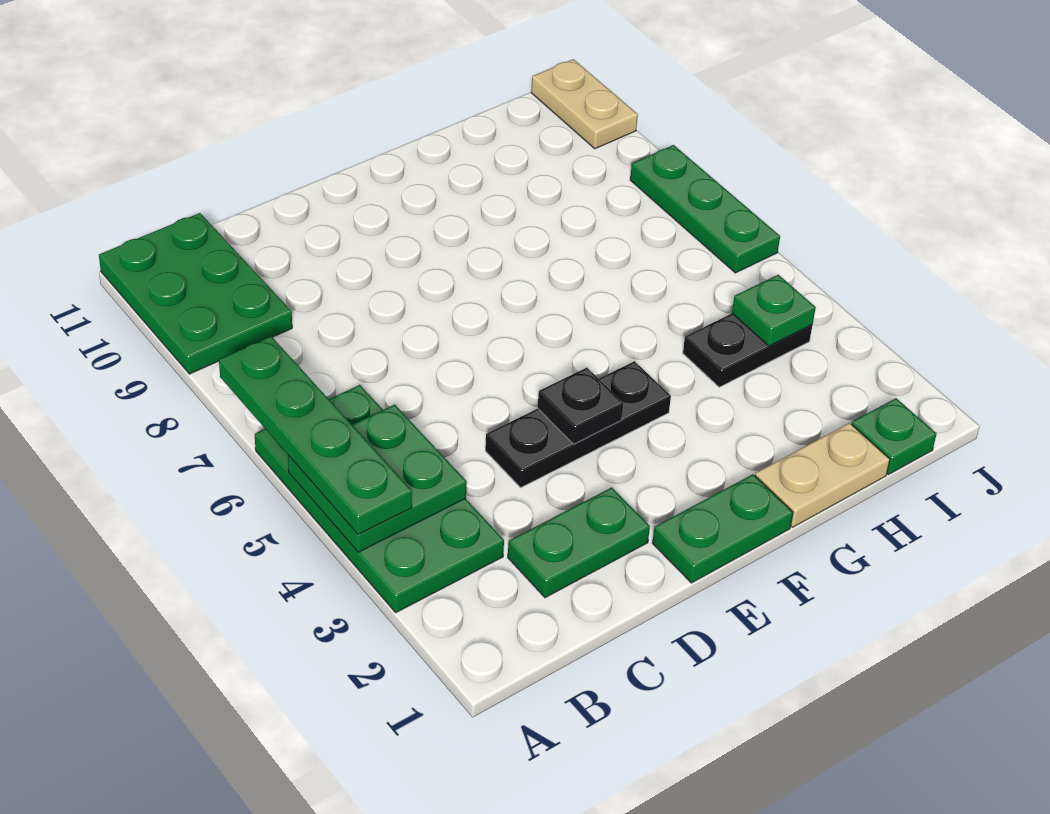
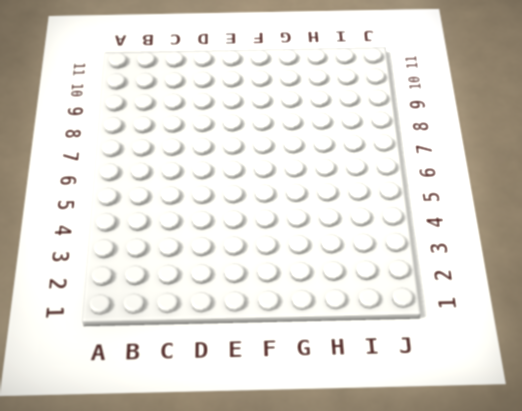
none -> green 2x4 plate [255,385,504,612]
none -> green 2x3 plate [99,213,292,374]
none -> green 1x2 plate [508,487,650,598]

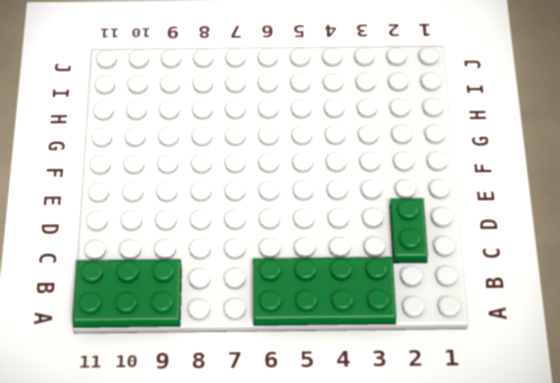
none -> black 1x3 plate [485,361,671,487]
none -> green 1x2 plate [652,474,793,583]
none -> tan 1x2 plate [755,423,890,527]

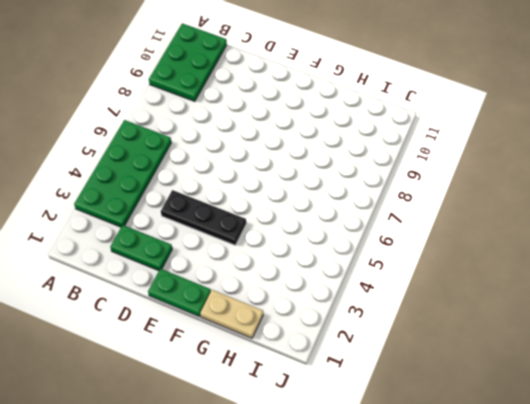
none -> black 1x2 plate [683,314,812,387]
none -> green 1x1 plate [851,398,937,475]
none -> green 1x3 plate [630,145,780,273]

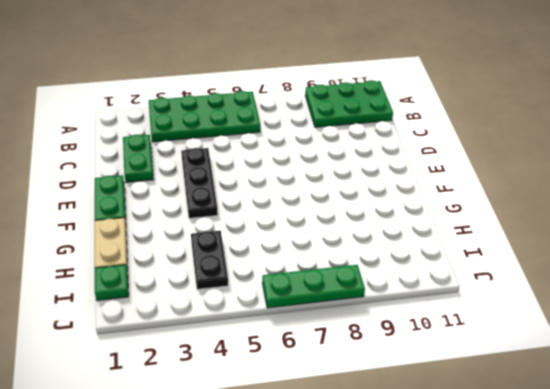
none -> tan 1x2 plate [531,59,638,149]
none -> green 2x2 plate [288,405,467,552]
none -> black 1x1 plate [538,368,623,444]

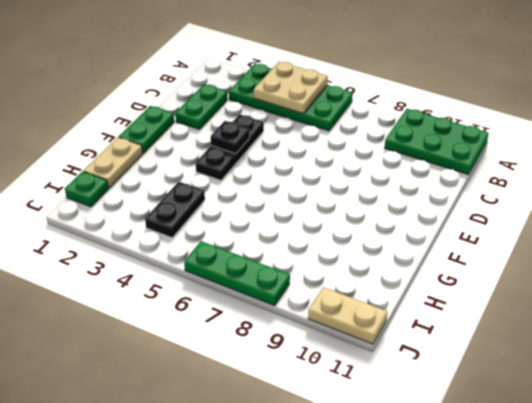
tan 2x2 plate [254,62,328,113] -> green 2x2 plate [288,405,467,552]
none -> green 1x1 plate [732,275,816,346]
none -> green 1x4 plate [219,336,412,534]

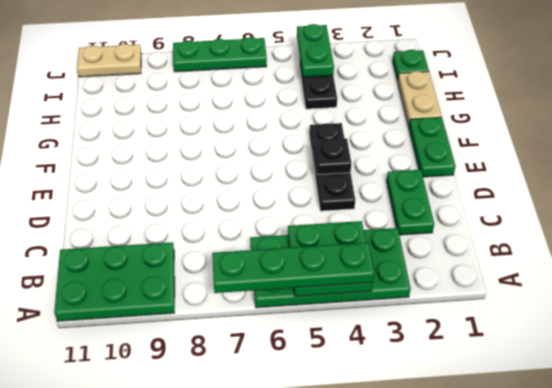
green 1x2 plate [297,24,334,77] -> green 1x1 plate [732,275,816,346]

